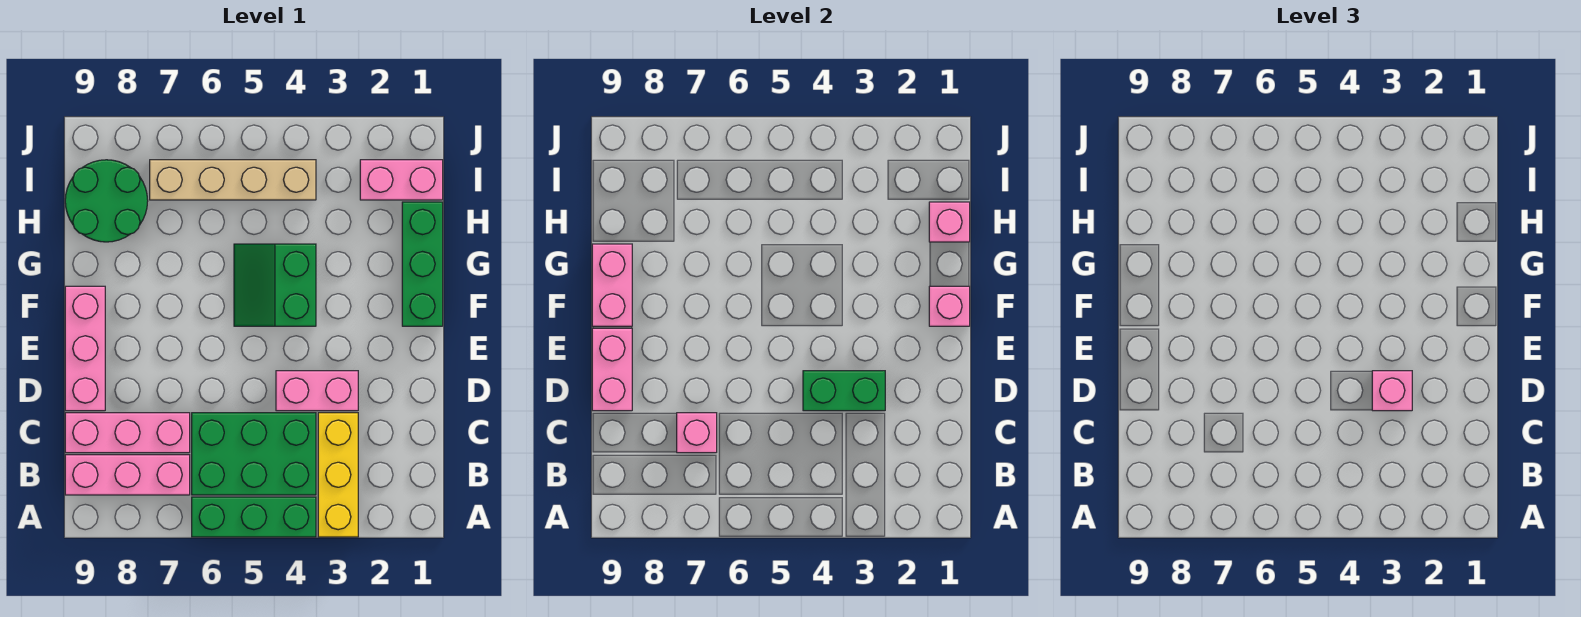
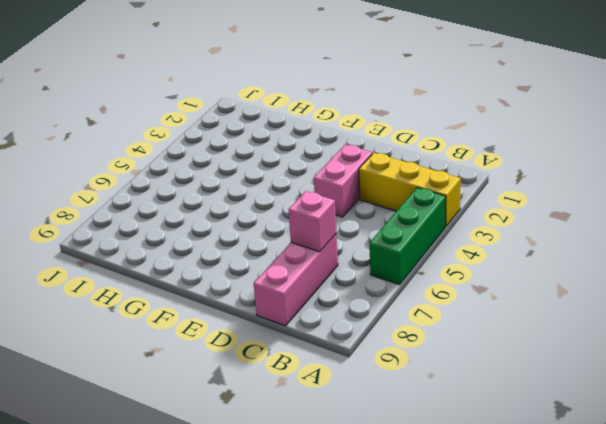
none -> green 2x3 brick [192,413,316,495]
none -> pink 1x3 brick [65,455,190,495]
none -> pink 1x3 brick [65,286,105,411]

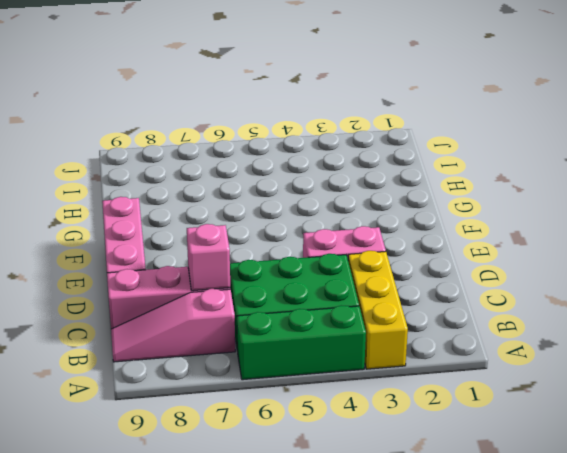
pink 1x3 slope [111,289,235,362] -> pink 1x3 brick [65,455,190,495]
none -> green 1x3 brick [402,202,443,326]
none -> green 2x2 slope [234,244,316,326]
none -> green 2x2 round brick [65,160,148,242]

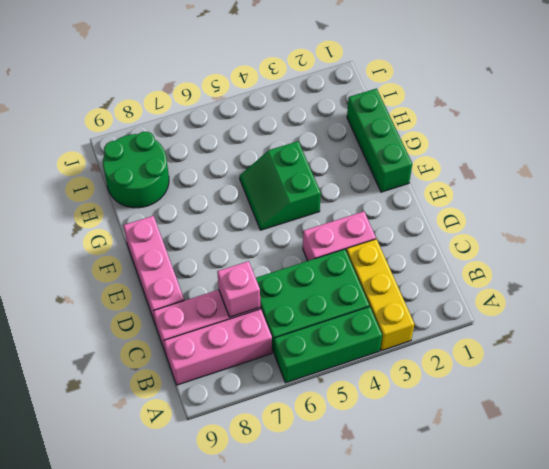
none -> pink 1x2 brick [360,160,443,200]
none -> tan 1x4 brick [150,160,316,200]
none -> green 1x2 brick [803,371,885,411]

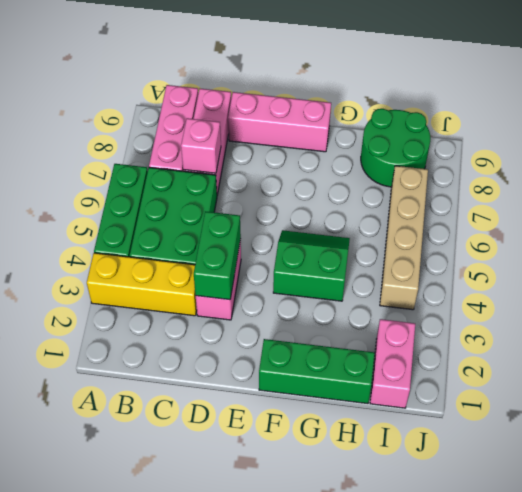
none -> pink 1x2 brick [592,328,632,411]
none -> pink 1x1 brick [929,286,970,326]
none -> pink 1x2 brick [592,244,632,326]

